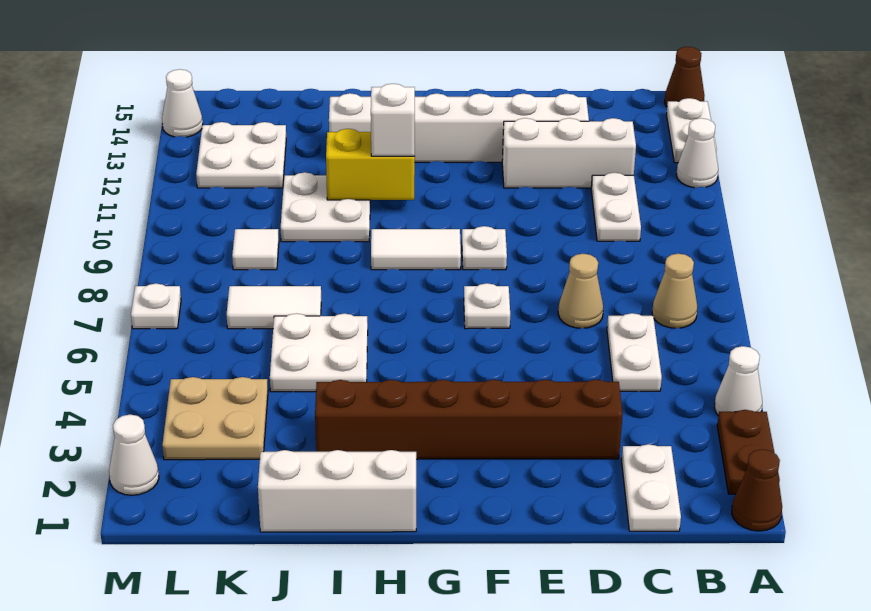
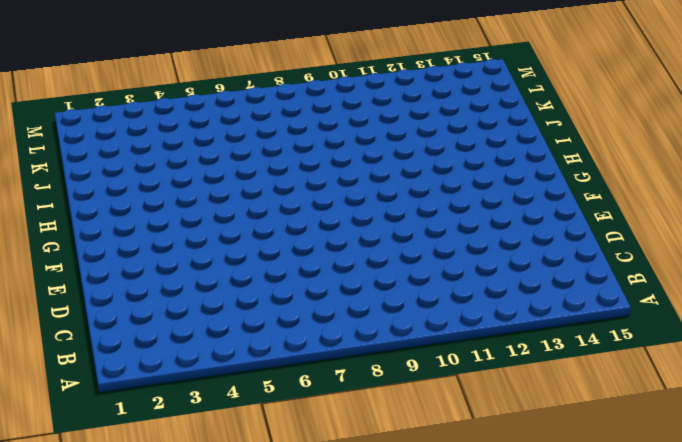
none -> brown 1x1 cone [732,449,782,531]
none -> brown 1x2 plate [717,410,780,494]
none -> white 1x1 cone [714,346,762,416]

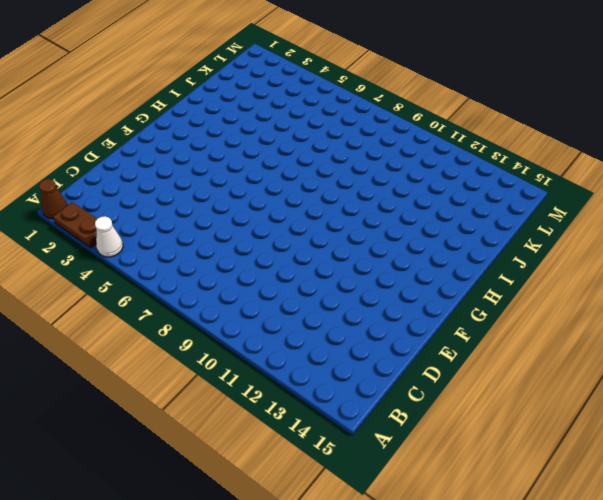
none -> white 1x1 cone [676,118,718,188]
none -> white 1x2 plate [666,98,717,163]
none -> brown 1x1 cone [664,47,705,107]

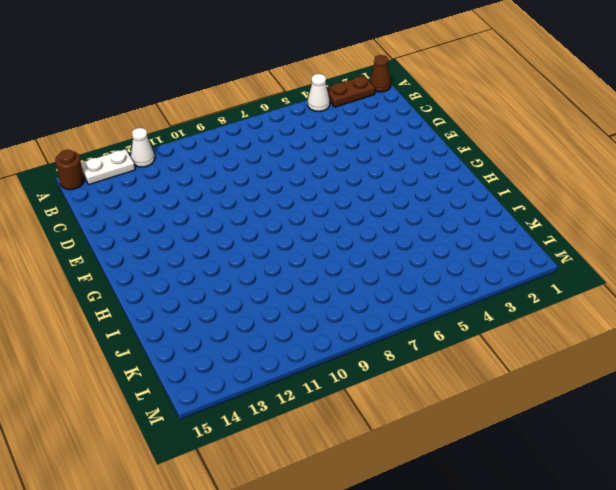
brown 1x1 round brick [55,150,84,190] -> brown 1x1 cone [664,47,705,107]
none -> tan 1x1 cone [652,253,697,328]
none -> white 1x2 plate [622,444,681,531]
none -> white 1x2 plate [607,313,662,391]

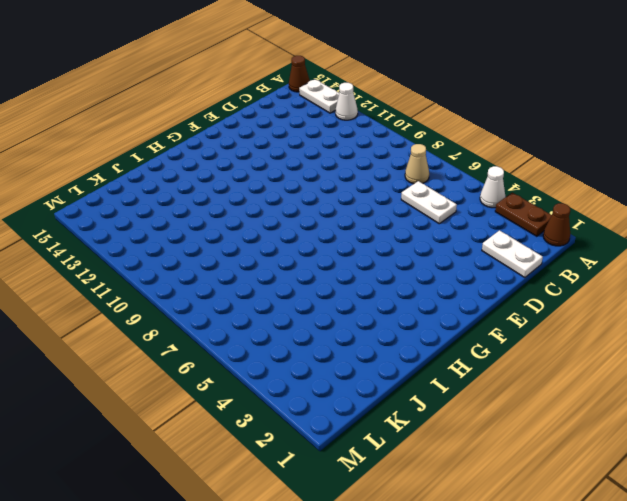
none -> white 1x2 plate [591,173,641,241]
none -> white 1x3 brick [502,118,636,188]
none -> brown 1x6 brick [315,380,623,459]

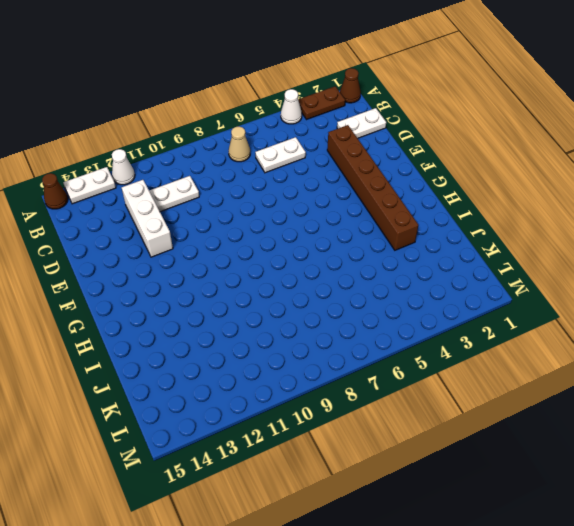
none -> tan 1x1 cone [558,254,603,328]
none -> white 1x6 brick [329,93,589,162]
none -> white 1x1 plate [464,283,510,329]

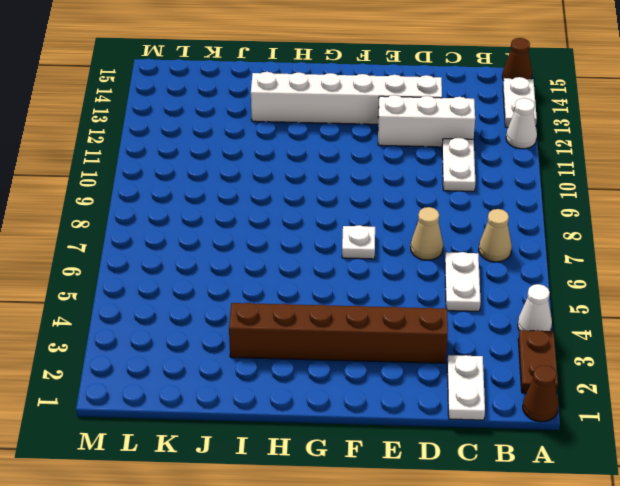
none -> white 1x1 plate [462,226,507,270]
none -> white 1x2 tile [371,229,461,270]
none -> white 1x3 brick [258,450,416,532]

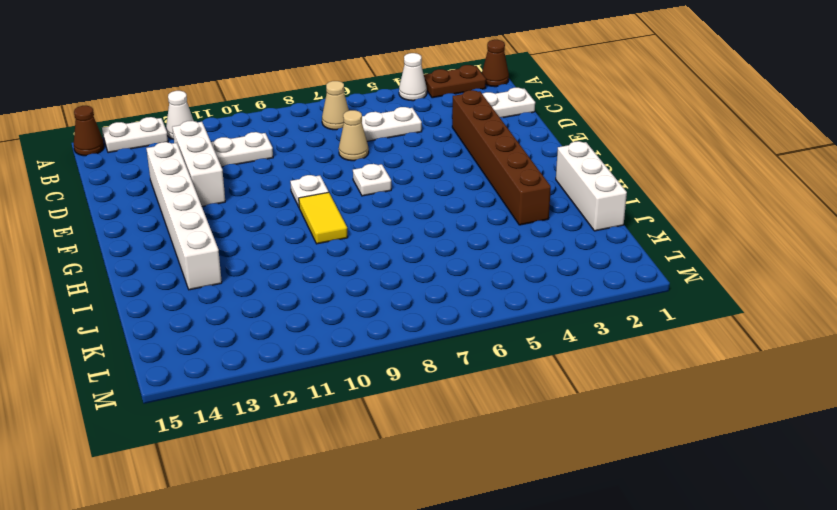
yellow 1x2 tile [299,192,348,244] -> white 1x2 tile [371,229,461,270]
none -> white 2x2 plate [270,313,368,392]
none -> white 2x2 plate [281,172,370,242]
none -> white 1x2 tile [227,286,321,329]

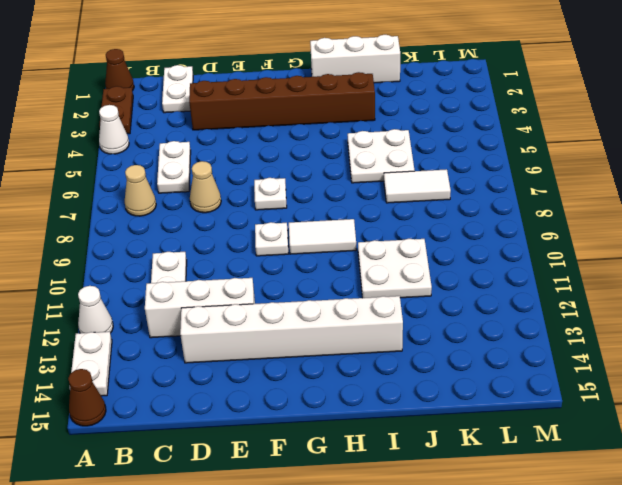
none -> tan 2x2 plate [162,377,268,460]
none -> white 1x1 tile [232,229,279,270]
none -> white 2x2 plate [196,122,286,188]

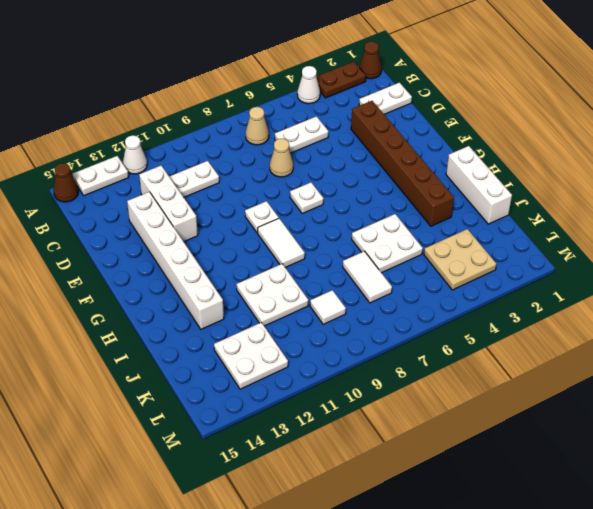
none -> white 1x1 cone [109,414,159,495]
none -> white 1x1 plate [131,283,181,329]
none -> white 1x1 cone [162,69,203,137]

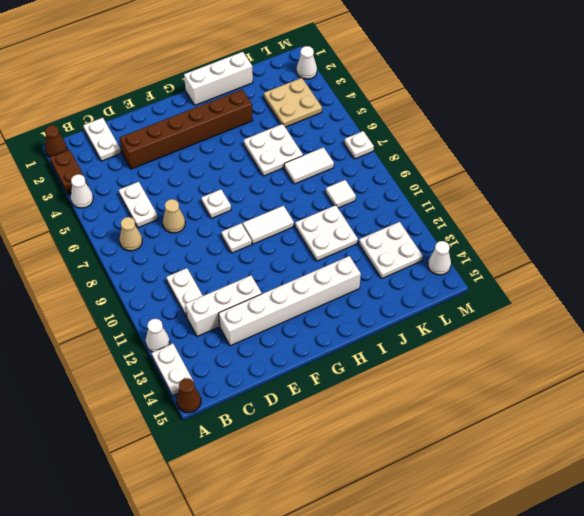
none -> yellow 1x2 brick [326,129,415,200]
none -> white 1x1 brick [371,84,415,156]

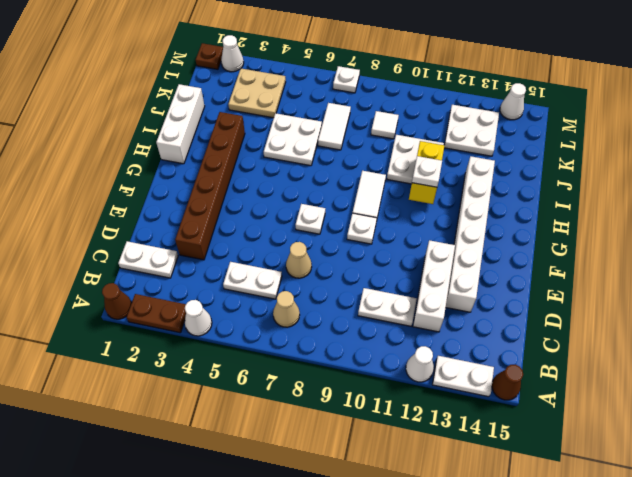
white 1x1 plate [412,156,442,187] -> white 1x1 brick [371,84,415,156]
brown 1x1 plate [196,43,223,69] -> none

